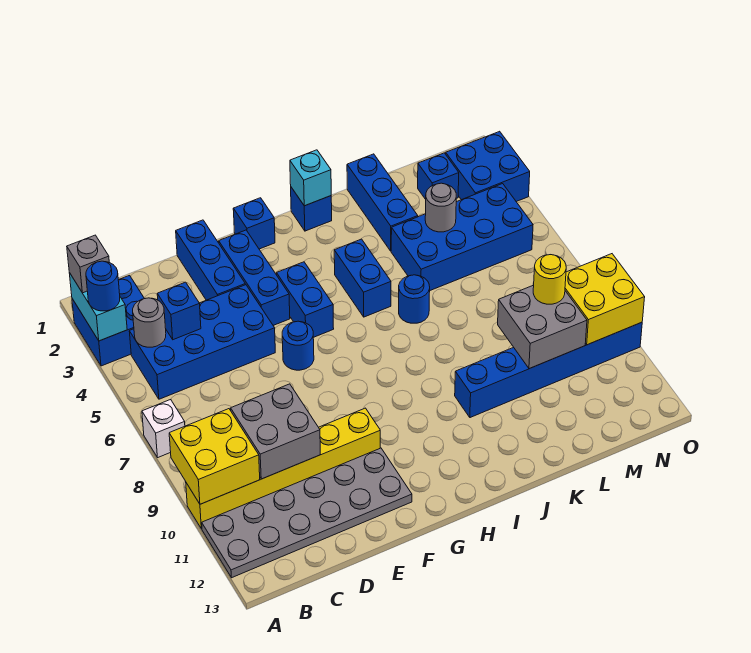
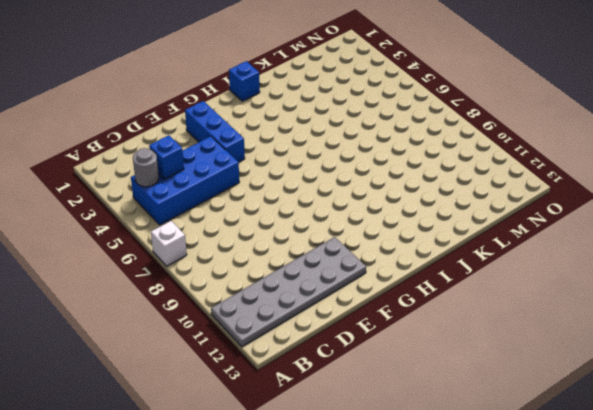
none -> blue 2x2 brick [72,276,144,366]
none -> yellow 1x6 brick [186,408,380,529]
none -> blue 1x3 brick [176,220,245,300]
none -> blue 1x1 round brick [282,321,314,370]

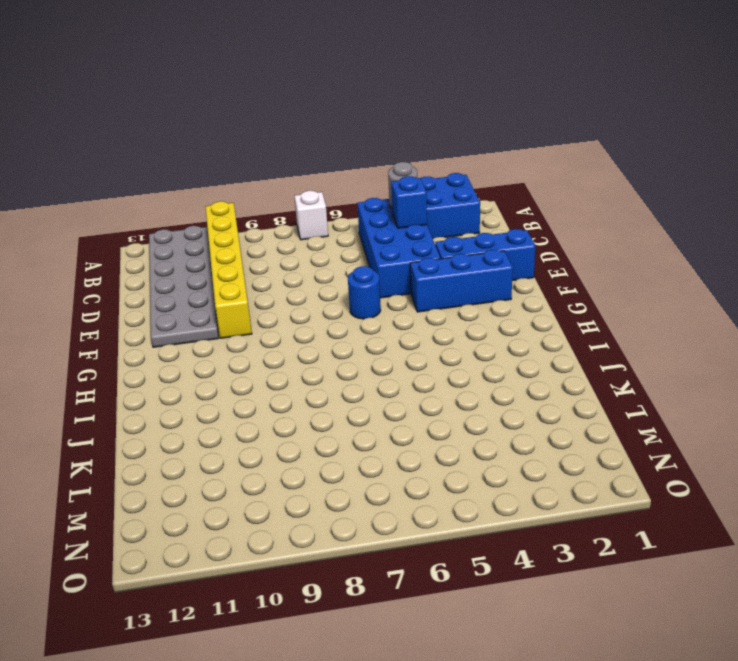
none -> blue 1x1 brick [233,198,275,249]
none -> blue 1x2 brick [277,262,334,337]
none -> blue 1x1 brick [291,187,332,231]
none -> blue 1x2 brick [334,239,391,317]

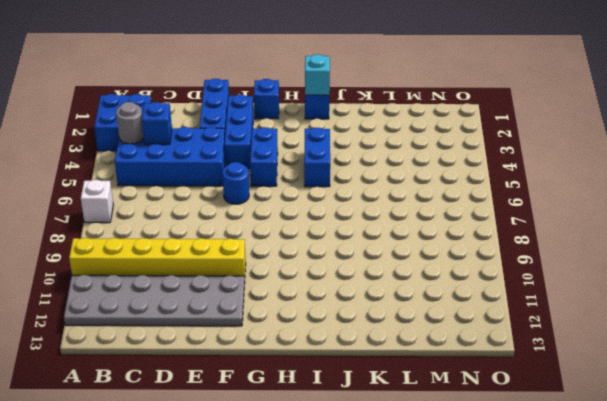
none -> blue 1x1 round brick [399,275,430,323]
none -> blue 1x6 brick [455,322,642,418]
none -> blue 1x3 brick [347,154,418,251]
none -> blue 2x4 brick [391,184,533,290]

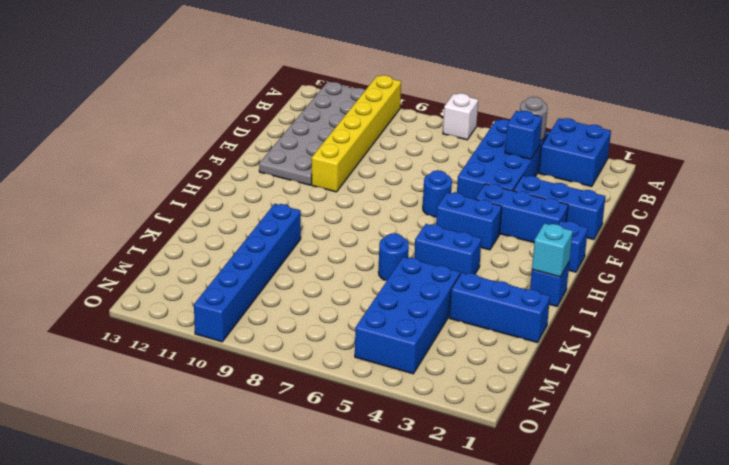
none -> blue 1x1 brick [418,153,459,199]
none -> blue 2x2 brick [446,131,530,202]
none -> cyan 1x2 brick [69,273,127,341]
none -> yellow 2x2 brick [169,409,260,504]

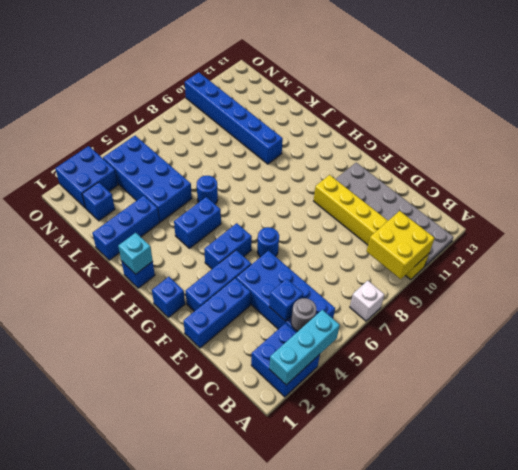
cyan 1x3 brick [269,310,340,385] -> cyan 1x2 brick [69,273,127,341]
none -> grey 2x2 brick [231,384,320,479]
none -> grey 1x1 round brick [425,183,456,232]
none -> grey 2x2 brick [498,285,587,369]
none -> yellow 2x2 brick [565,254,645,345]

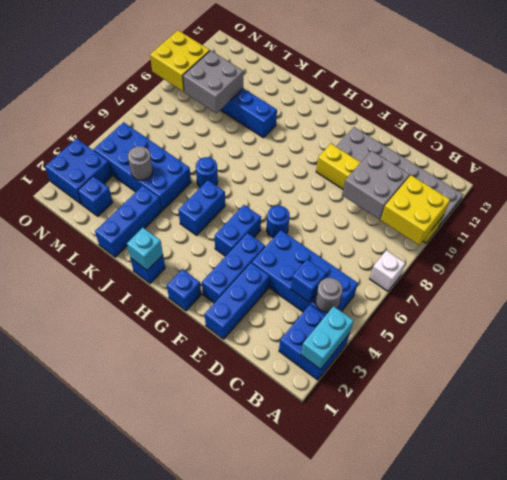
none -> grey 1x1 brick [67,235,109,293]
none -> blue 1x1 round brick [86,261,120,311]
none -> yellow 1x1 round brick [533,255,566,304]

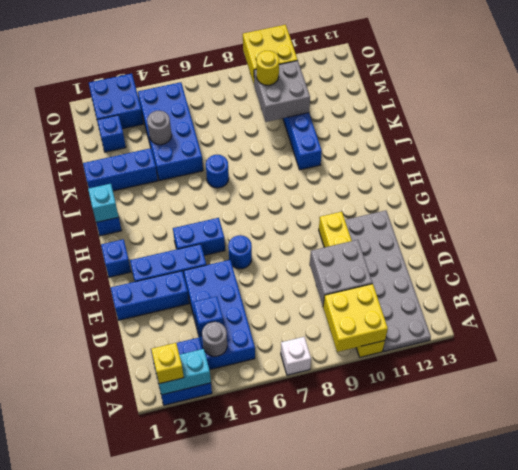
yellow 1x1 brick [151,343,184,384] -> grey 1x1 brick [67,235,109,293]
none -> blue 1x2 brick [334,239,391,317]
none -> blue 1x1 round brick [86,261,120,311]

